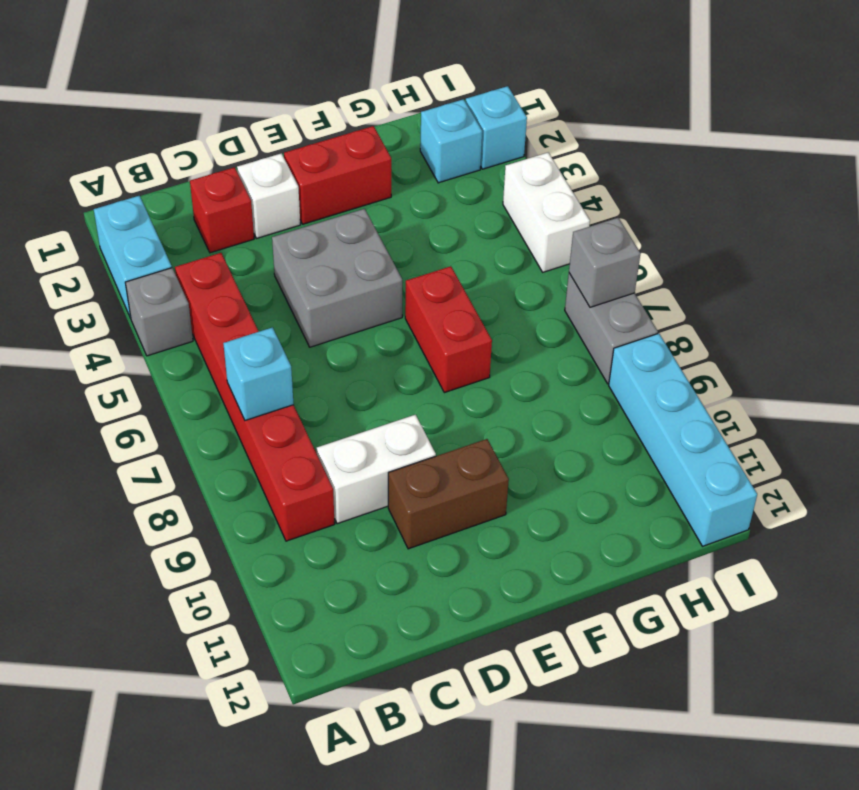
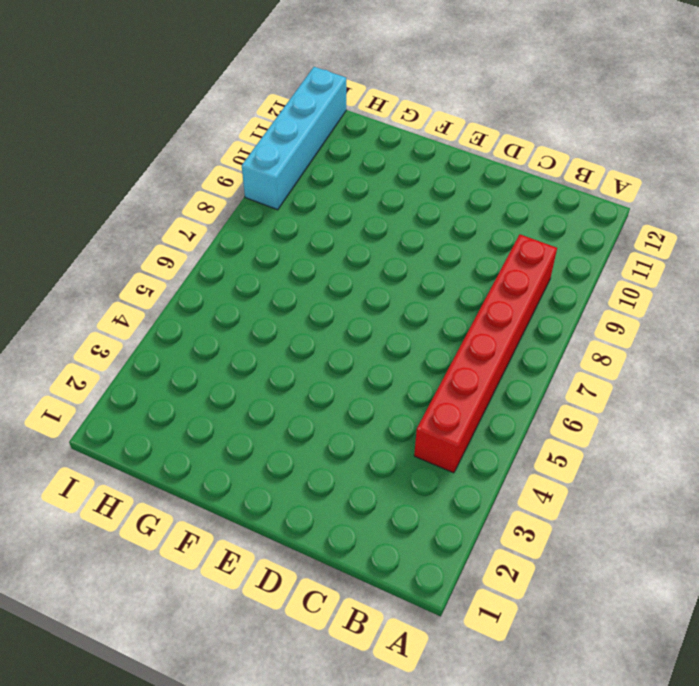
none -> cyan 1x2 brick [94,196,172,318]
none -> grey 1x1 brick [125,268,193,356]
none -> red 1x1 brick [190,167,254,253]

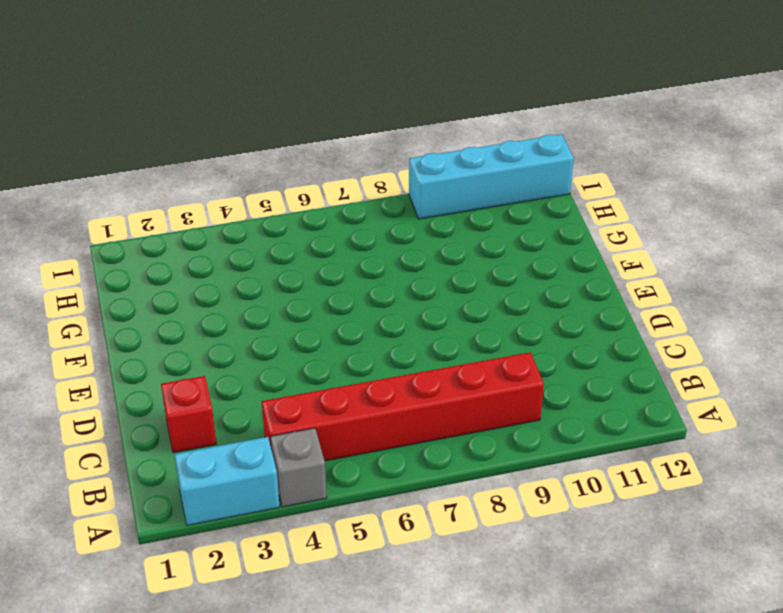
none -> white 1x2 brick [317,415,436,524]
none -> white 1x1 brick [237,153,300,238]
none -> grey 2x2 brick [272,209,402,347]

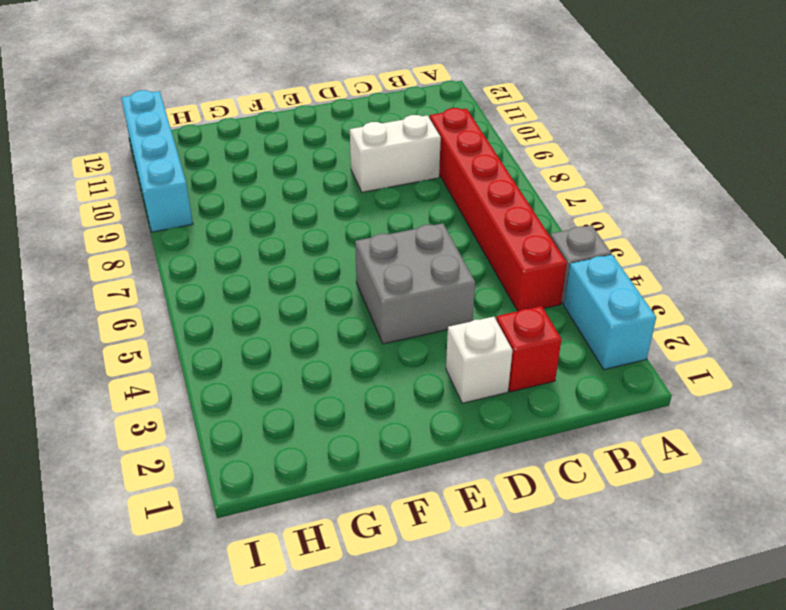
none -> brown 1x2 brick [388,439,509,549]
none -> red 1x2 brick [284,126,391,224]
none -> red 1x2 brick [405,266,492,393]

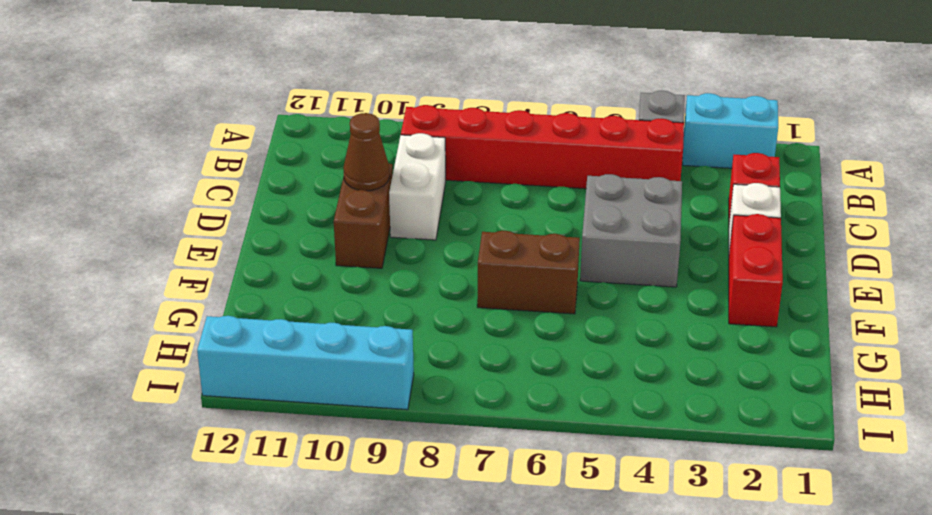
brown 1x1 cone [343,113,390,191] -> none
brown 1x2 brick [477,231,580,314] -> red 1x2 brick [405,266,492,393]
none -> cyan 1x1 brick [420,99,482,183]
none -> cyan 1x1 brick [466,86,527,169]
none -> white 1x2 brick [503,153,590,272]

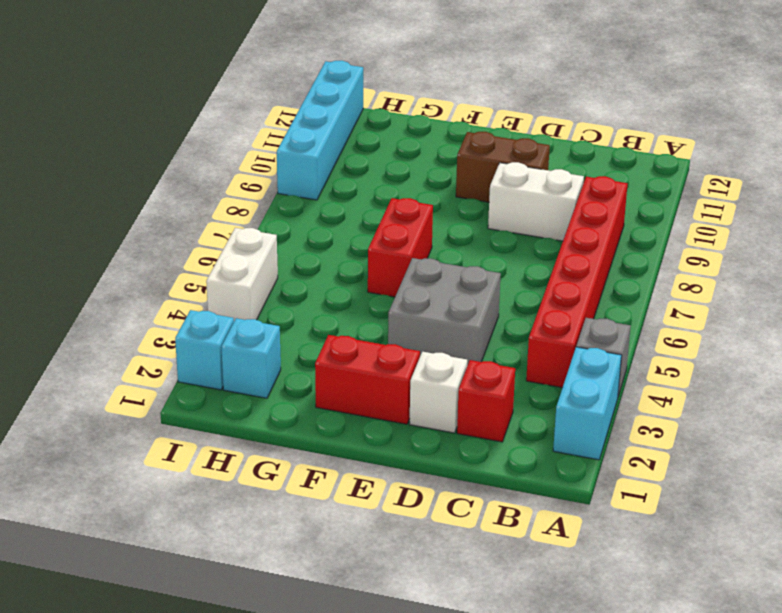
none -> grey 1x2 brick [565,273,658,384]
none -> cyan 1x1 brick [223,327,294,420]
none -> grey 1x1 brick [569,218,641,307]

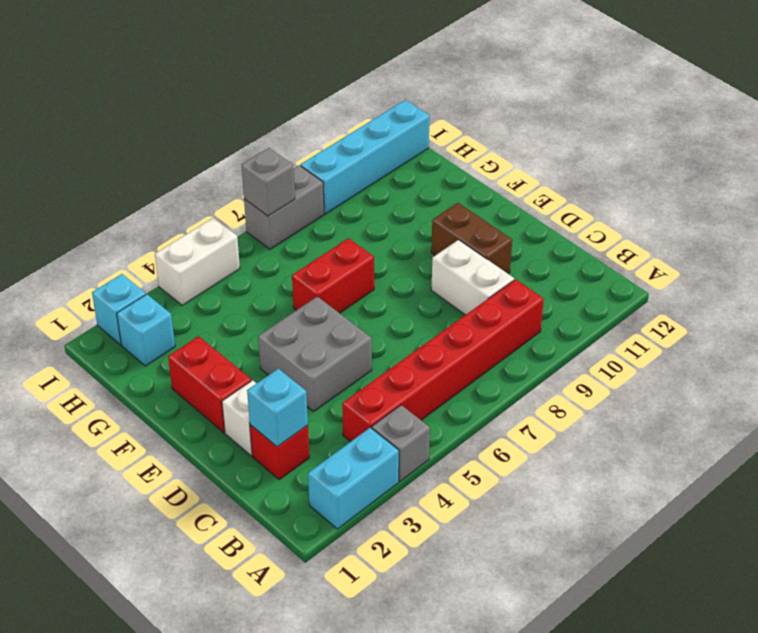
cyan 1x1 brick [247,369,308,447] -> cyan 1x1 brick moved to [223,327,294,420]

